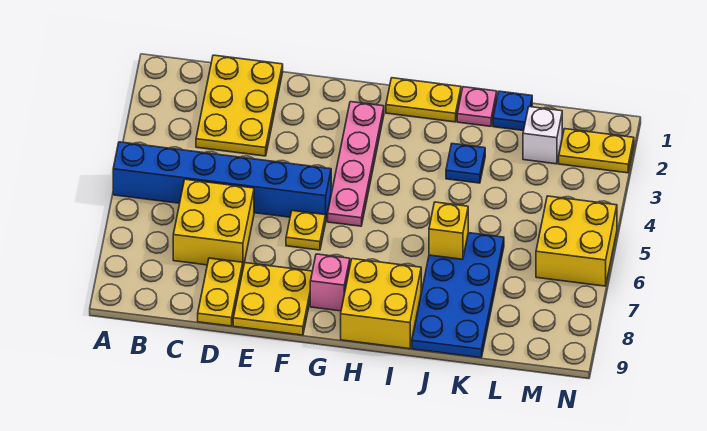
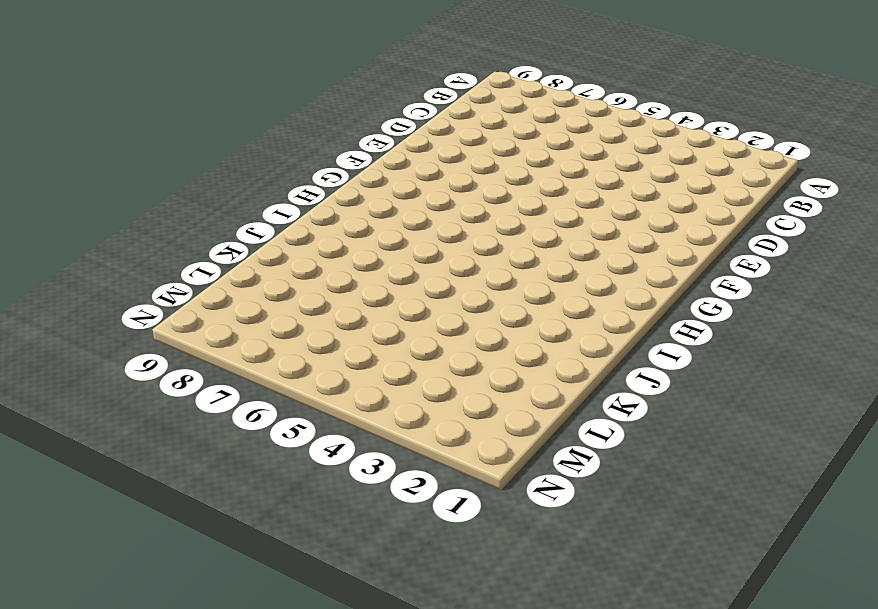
none -> blue 1x6 brick [113,142,331,218]
none -> yellow 2x3 plate [196,55,283,156]
none -> yellow 2x2 brick [173,179,254,267]

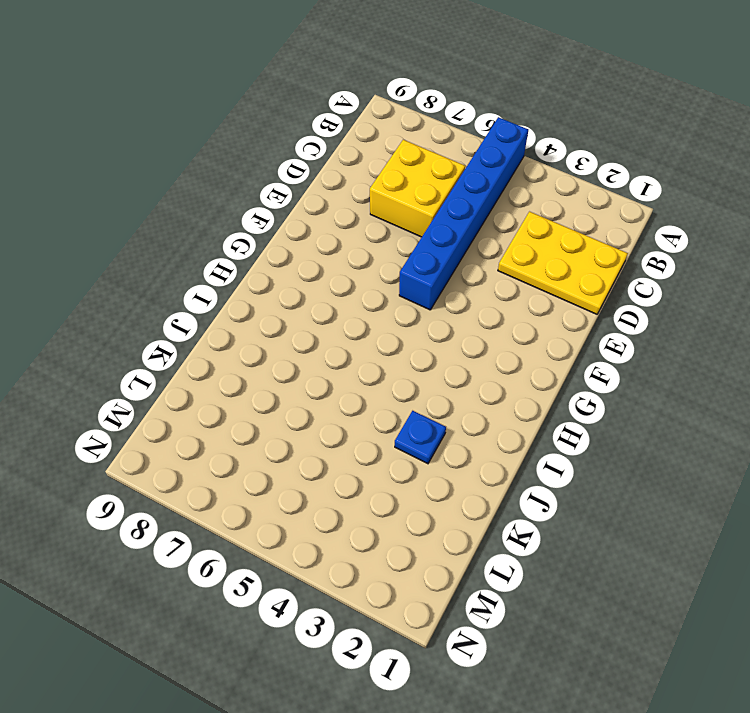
none -> yellow 1x2 plate [198,258,243,326]
none -> yellow 2x2 plate [233,263,312,335]
none -> yellow 1x1 plate [286,210,326,250]

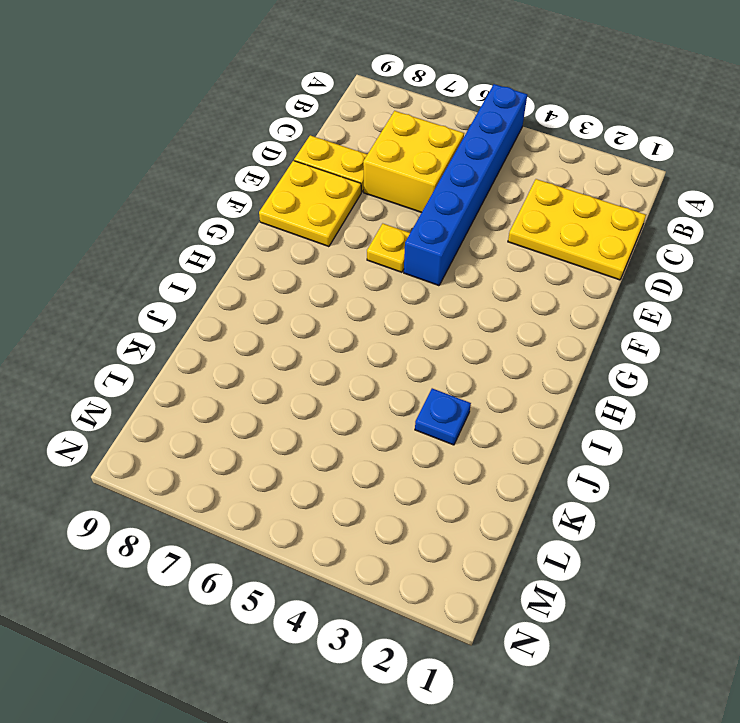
none -> pink 1x4 plate [328,102,384,226]
none -> pink 1x1 brick [310,254,350,311]
none -> yellow 1x2 plate [386,78,461,122]

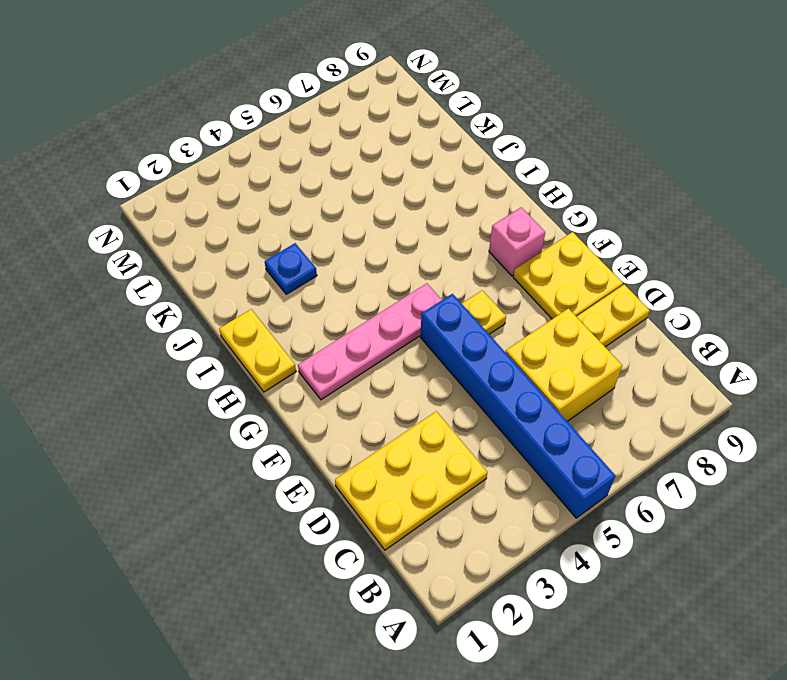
none -> yellow 2x2 brick [341,259,421,349]
none -> pink 1x1 plate [457,87,497,126]
none -> blue 2x4 plate [412,233,504,358]

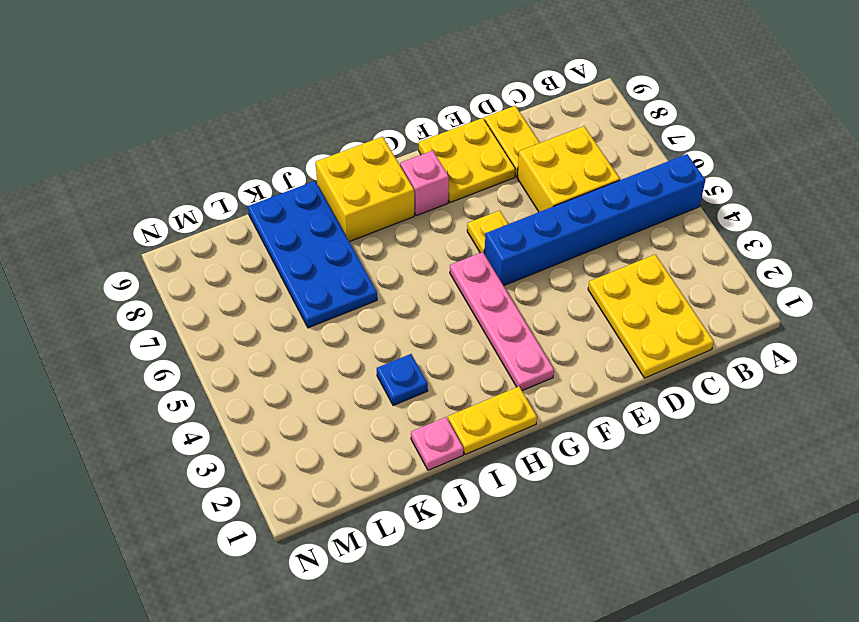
none -> blue 1x1 plate [493,91,532,131]
none -> white 1x1 brick [523,107,562,164]
none -> yellow 1x2 plate [559,129,634,173]

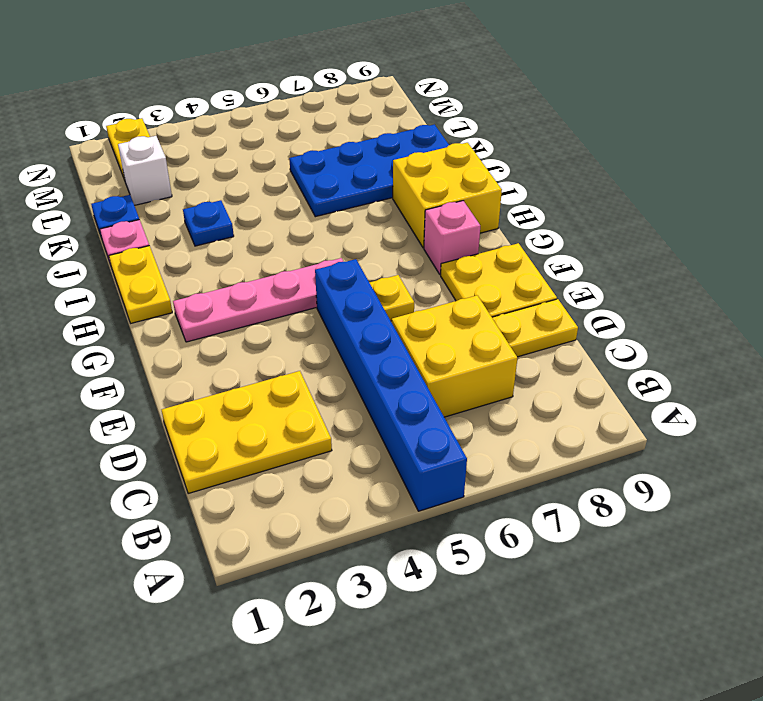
none -> yellow 2x2 brick [536,196,617,286]
none -> yellow 1x1 brick [429,202,468,259]

